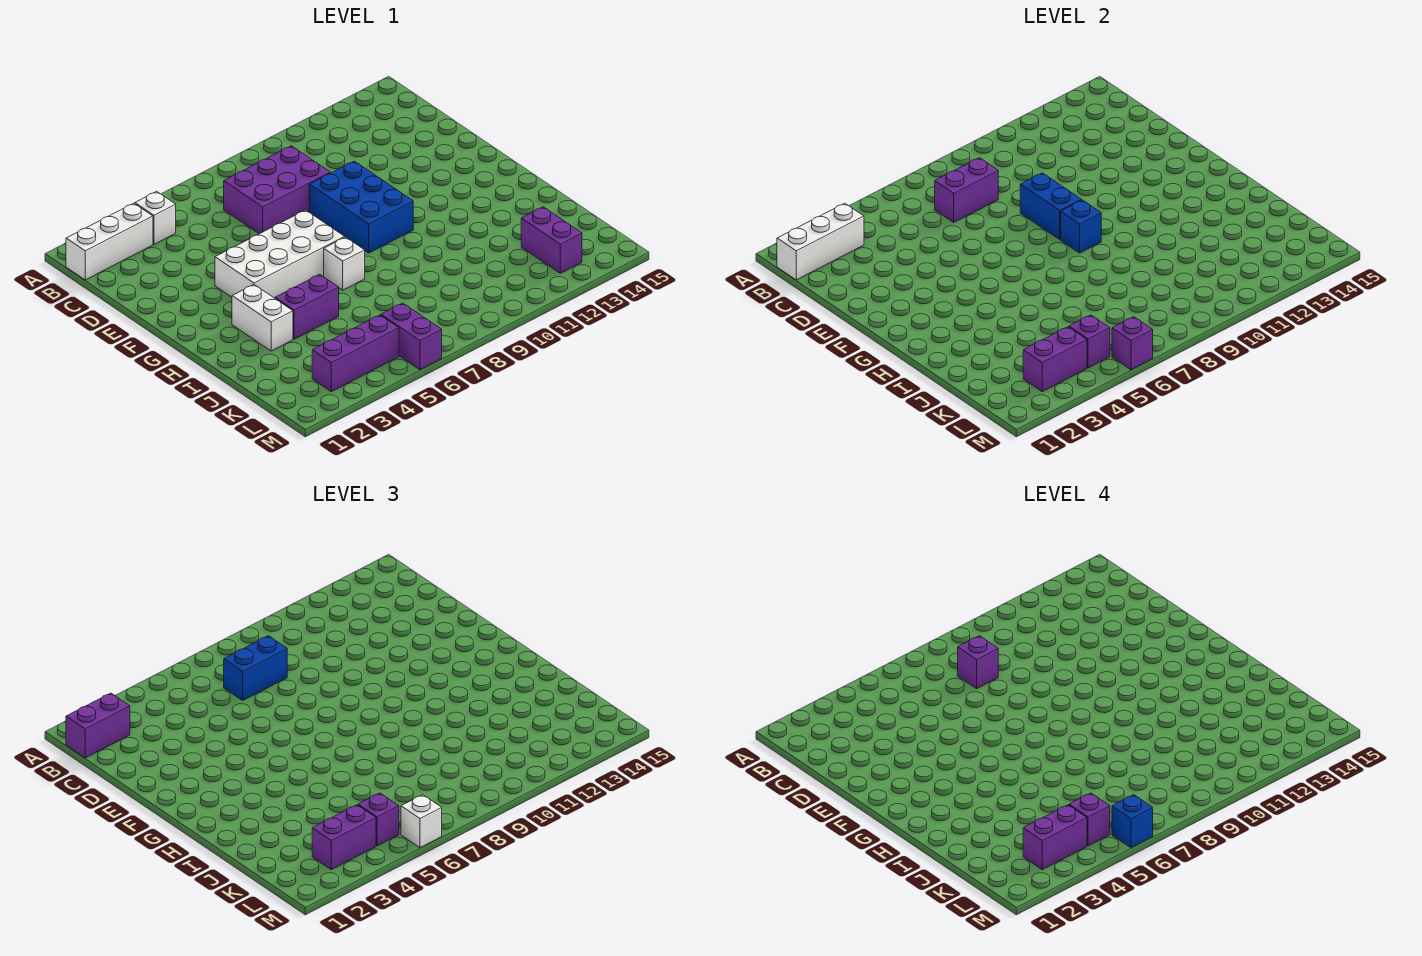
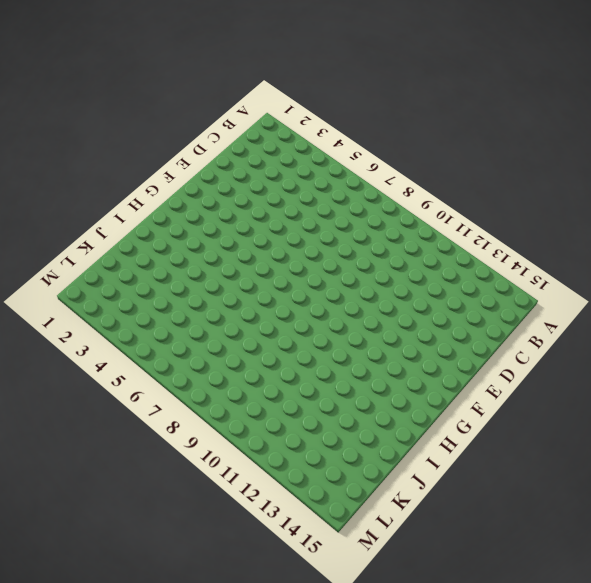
none -> white 1x3 brick [66,203,153,280]
none -> white 1x1 brick [135,191,176,244]
none -> purple 2x3 brick [224,146,330,234]

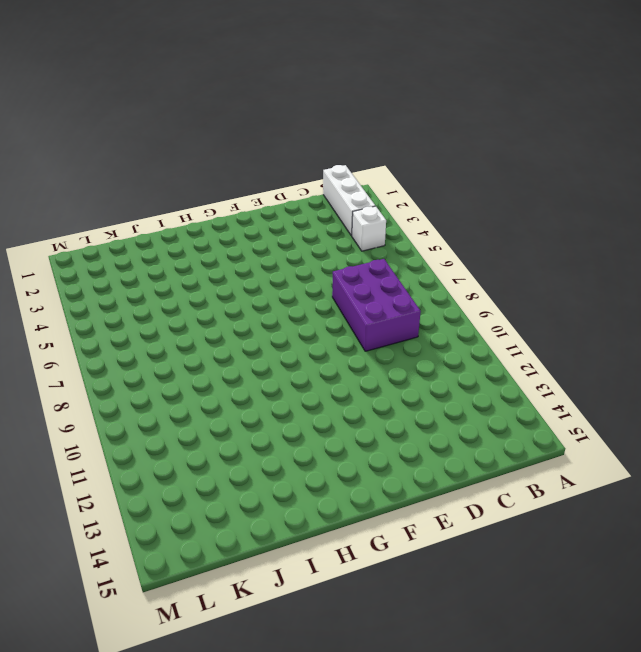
none -> blue 2x3 brick [309,161,413,253]
none -> white 2x4 brick [215,210,345,298]
none -> white 1x2 brick [232,285,293,351]

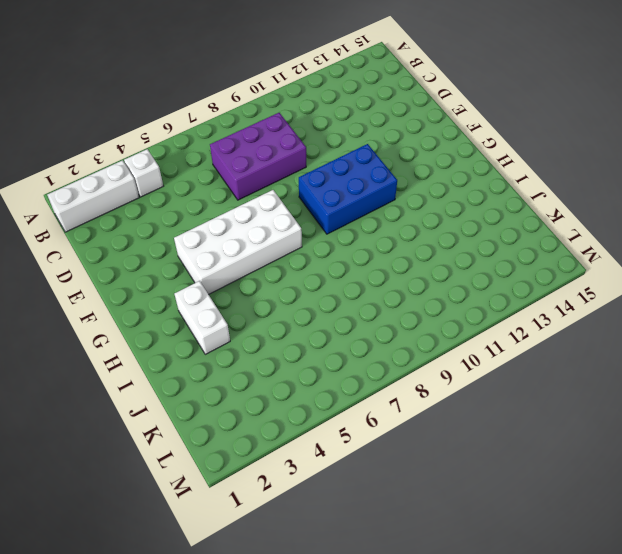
blue 2x3 brick [299,144,397,234] -> blue 2x3 brick turned to [309,161,413,253]
none -> white 1x1 brick [323,237,365,290]
none -> purple 1x2 brick [275,274,339,339]
none -> purple 1x2 brick [521,207,582,273]

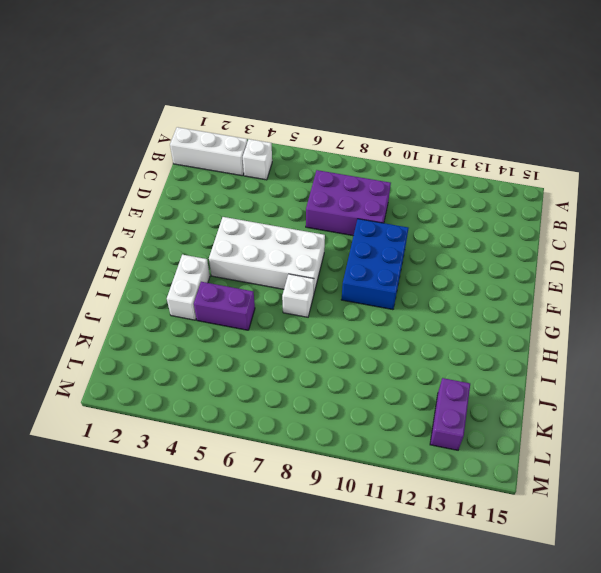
none -> purple 1x3 brick [312,315,399,392]
none -> purple 1x2 brick [381,303,442,370]
none -> white 1x3 brick [777,203,864,280]

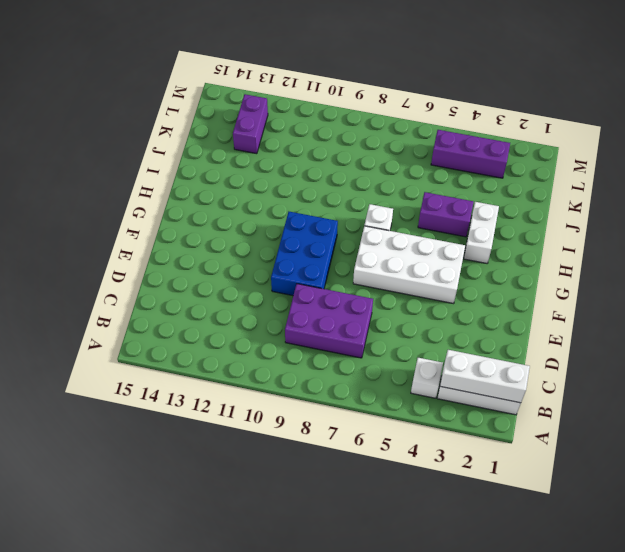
none -> purple 1x2 brick [381,303,442,370]
none -> purple 1x2 brick [935,158,998,222]
none -> blue 1x2 brick [1020,173,1081,239]

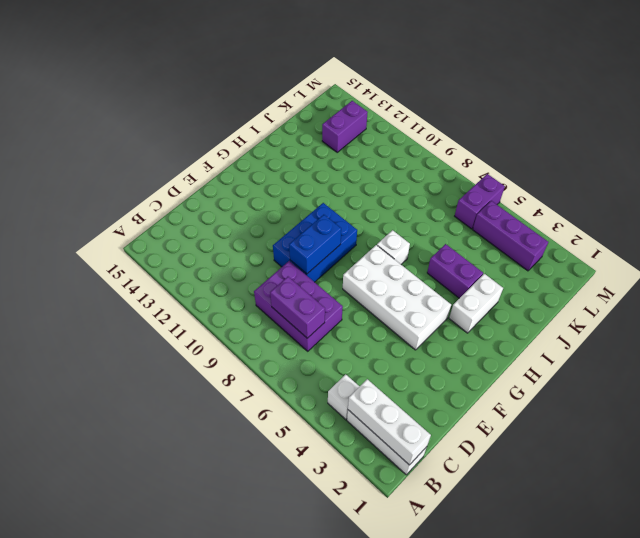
none -> blue 1x1 brick [1061,200,1101,253]
none -> purple 1x2 brick [1023,327,1087,392]
none -> purple 1x1 brick [1069,315,1110,368]

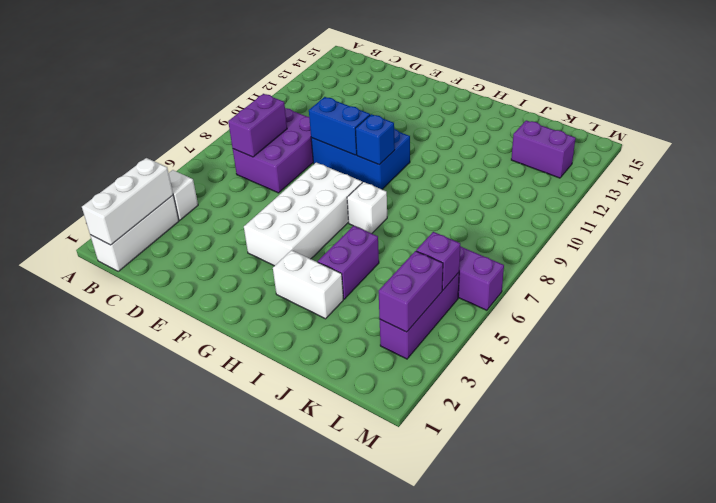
none -> purple 1x1 brick [1112,317,1153,370]
none -> purple 1x2 brick [66,693,130,758]
none -> blue 1x2 brick [224,636,287,700]

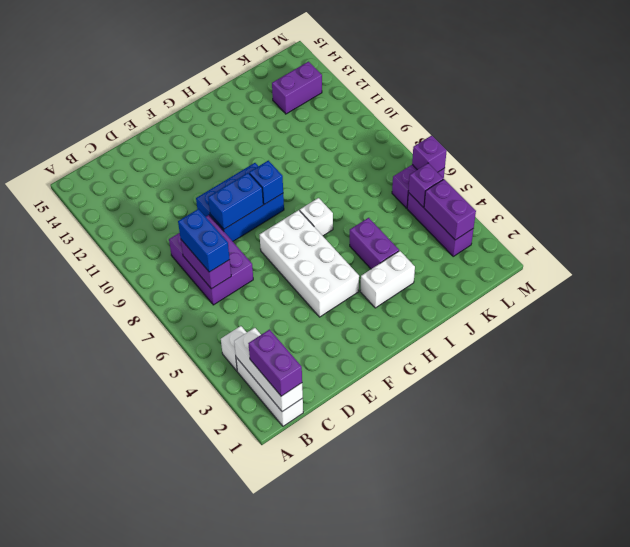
none -> purple 1x2 brick [312,805,376,870]
none -> purple 1x1 brick [358,793,399,846]
none -> white 1x1 brick [401,795,442,848]

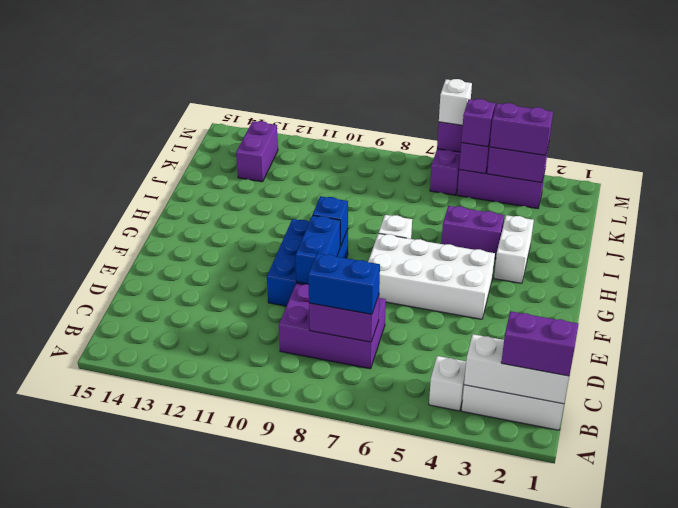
none -> purple 1x1 brick [958,636,998,689]
none -> purple 1x2 brick [1023,805,1087,870]
none -> purple 1x1 brick [1069,793,1110,846]

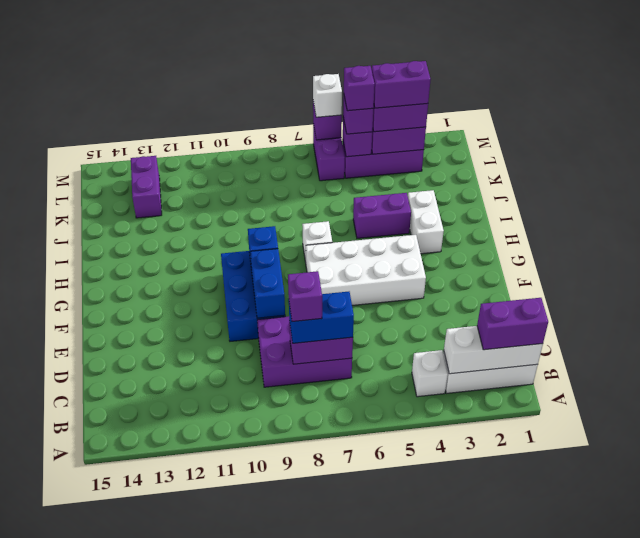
none -> blue 1x1 brick [1112,795,1153,848]

